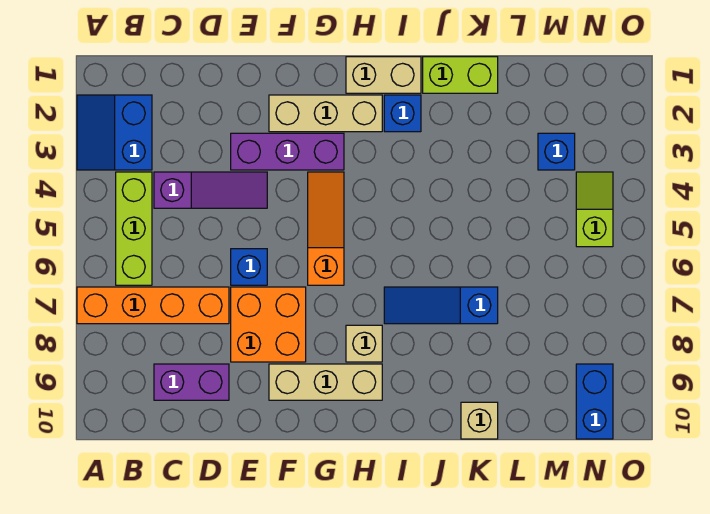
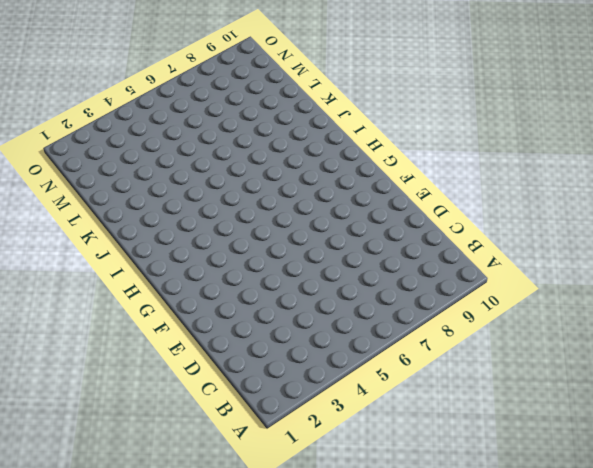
none -> blue 2x2 slope [77,95,152,170]
none -> orange 1x4 brick [77,287,229,324]
none -> lime 1x3 brick [116,172,152,285]

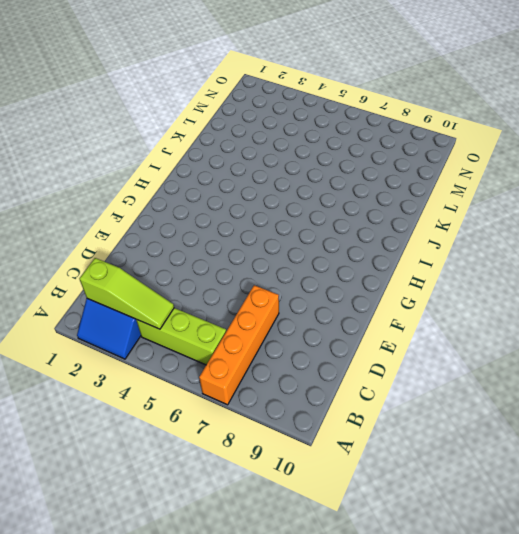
lime 1x3 slope [79,258,174,329] -> none
none -> purple 1x3 slope [154,172,267,208]
none -> purple 1x2 brick [154,364,229,400]
none -> purple 1x3 brick [231,133,344,170]

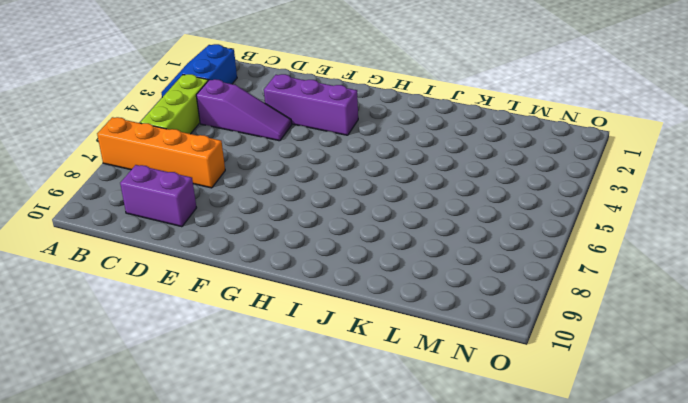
none -> blue 1x1 brick [231,249,267,285]
none -> orange 2x2 brick [231,287,306,362]
none -> tan 1x3 brick [269,95,382,132]

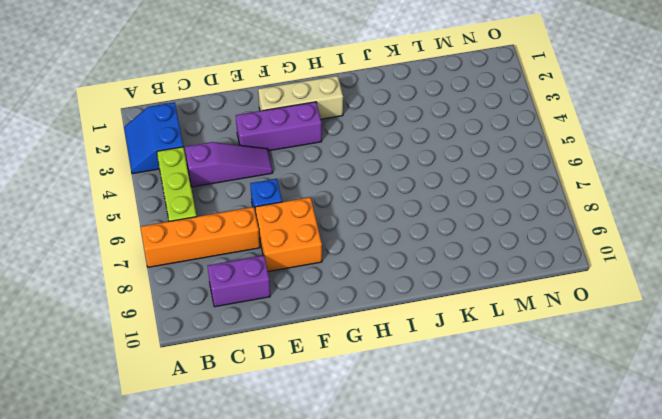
none -> tan 1x3 brick [269,364,382,400]
none -> orange 1x3 slope [308,172,344,285]
none -> tan 1x2 brick [346,57,421,93]

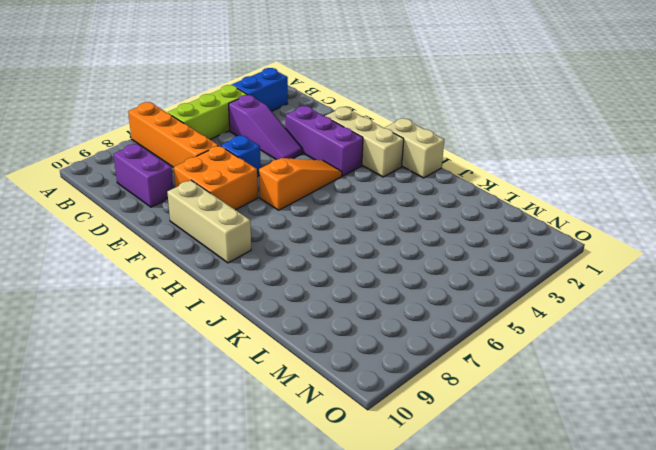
none -> tan 1x1 brick [346,325,382,362]
none -> blue 1x1 brick [384,95,421,132]
none -> blue 1x3 slope [384,287,498,324]

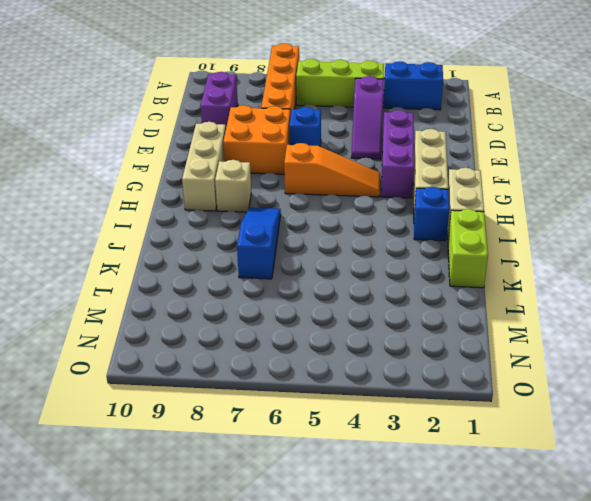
none -> tan 1x1 brick [461,402,498,439]
none -> blue 1x1 brick [538,133,575,170]
none -> lime 1x2 slope [576,172,613,247]

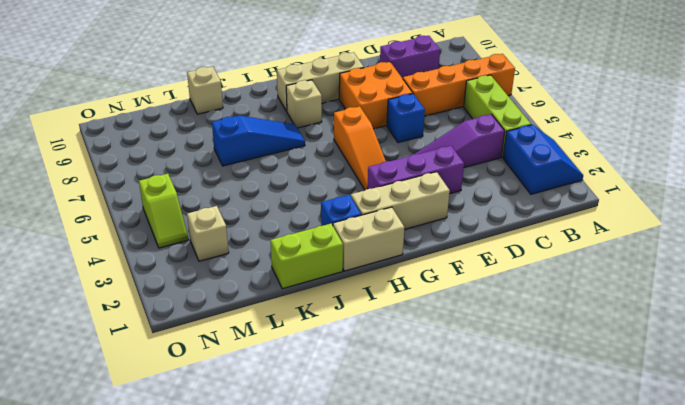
tan 1x1 brick [187,206,229,261] -> blue 1x1 brick [538,133,575,170]
none -> blue 1x2 brick [576,364,613,439]

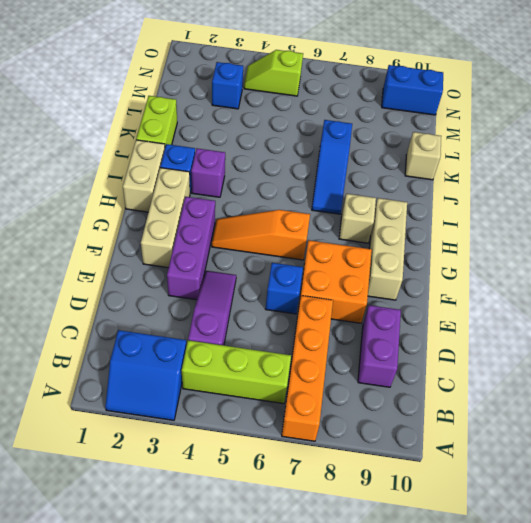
purple 1x1 brick [191,148,225,197] -> none

